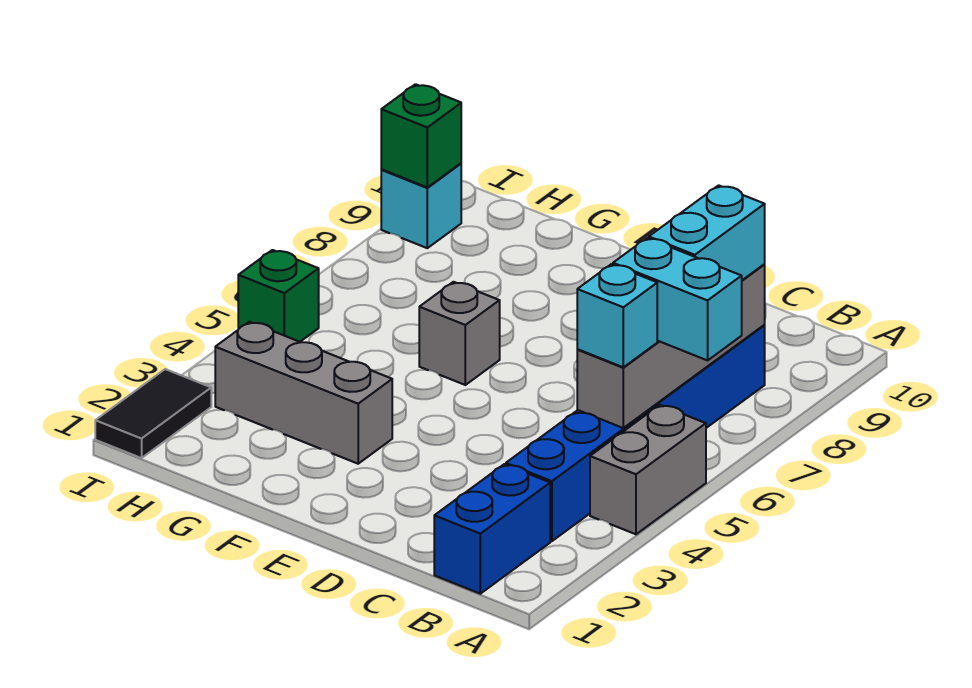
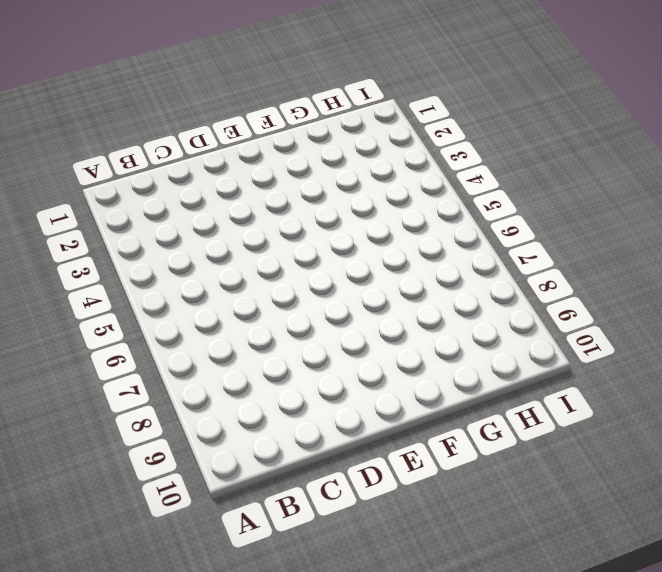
none -> grey 1x2 brick [590,405,706,534]
none -> blue 1x2 brick [434,464,550,594]
none -> blue 1x6 brick [506,325,765,541]

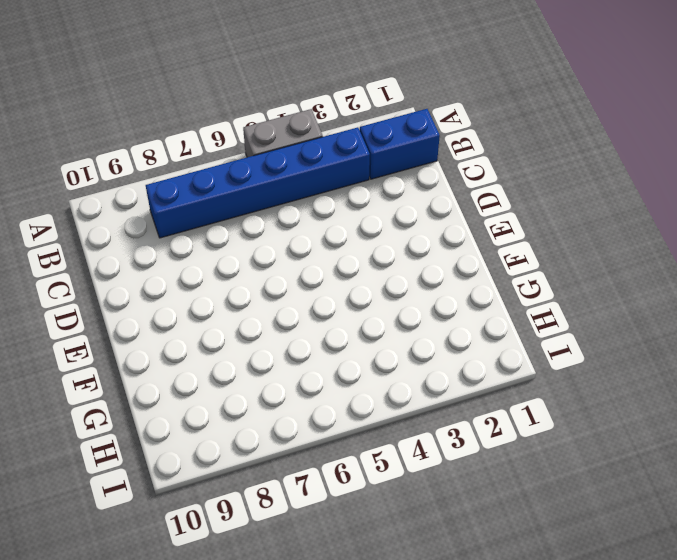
none -> grey 1x3 brick [215,322,392,464]
none -> grey 1x1 brick [419,282,500,385]
none -> black 1x2 tile [95,369,211,458]

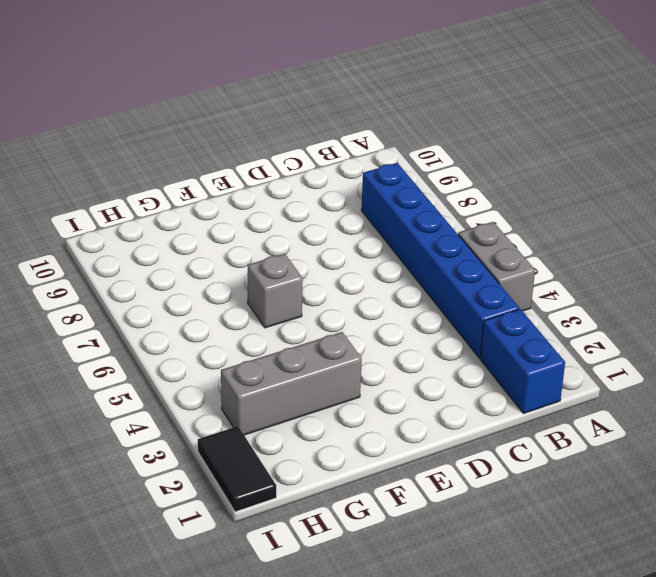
none -> green 1x1 brick [238,250,319,342]
none -> cyan 1x1 brick [381,163,461,248]
none -> grey 1x4 brick [577,265,765,428]

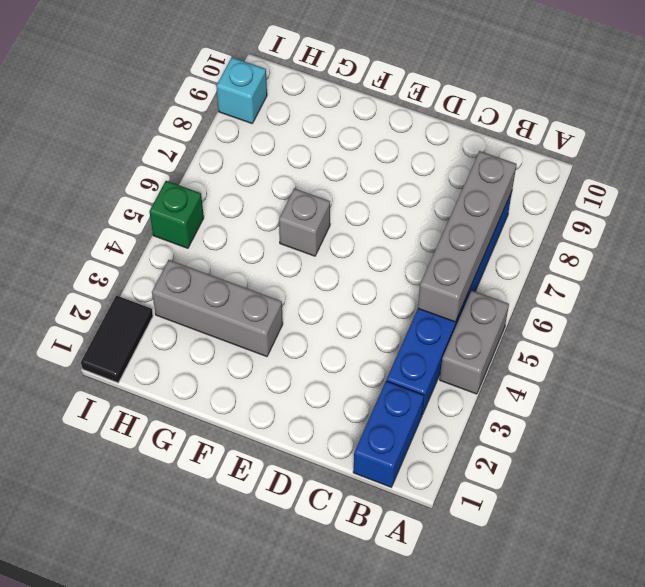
none -> green 1x1 brick [381,84,461,187]
none -> cyan 1x2 brick [613,238,742,360]
none -> cyan 1x1 brick [577,264,657,367]

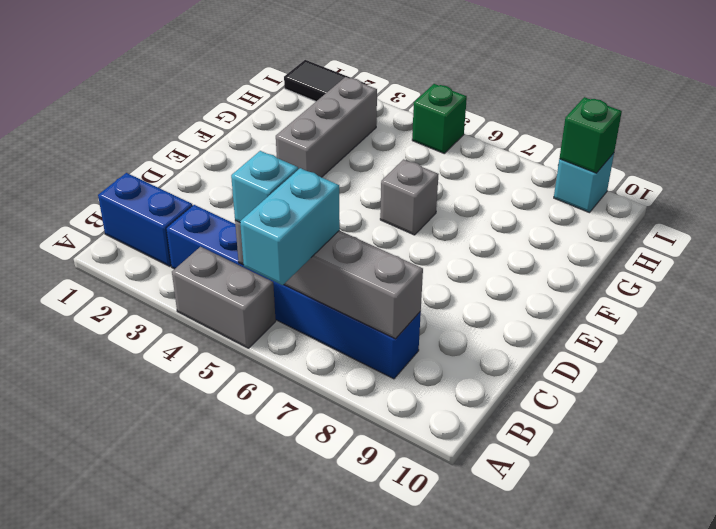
none -> cyan 1x2 brick [649,185,765,280]

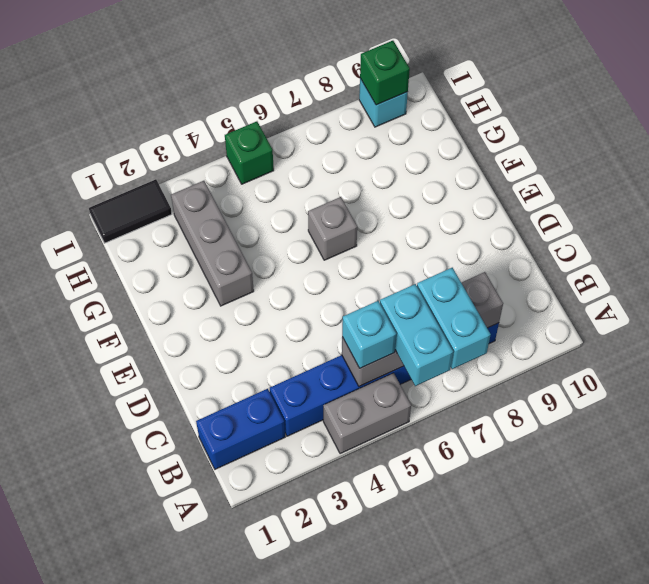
cyan 1x2 brick [417,268,491,369] -> cyan 1x2 brick turned to [649,185,765,280]

